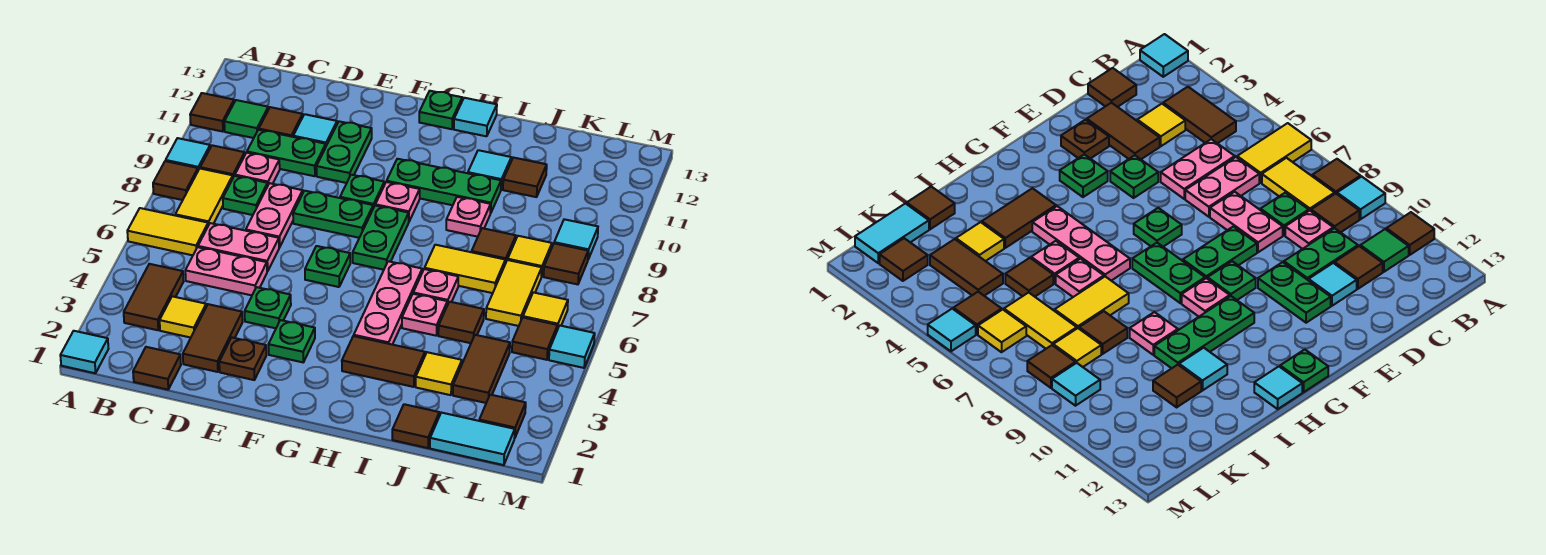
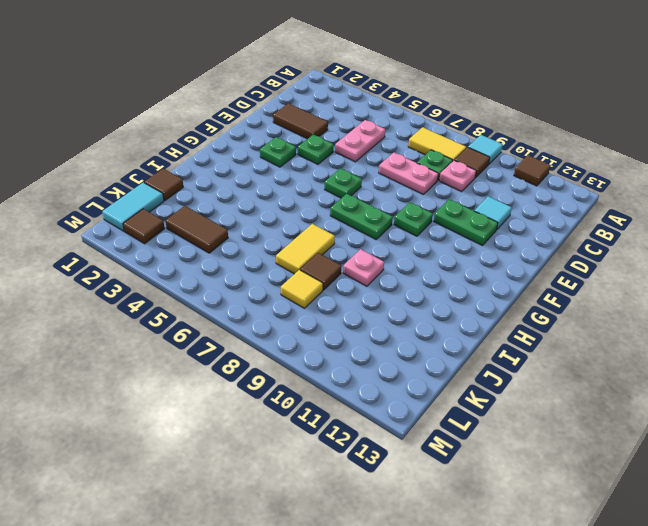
none -> cyan 1x1 tile [60,331,108,373]
none -> yellow 1x2 tile [127,208,208,255]
none -> brown 1x1 tile [153,161,198,200]
none -> brown 1x2 tile [124,264,183,330]

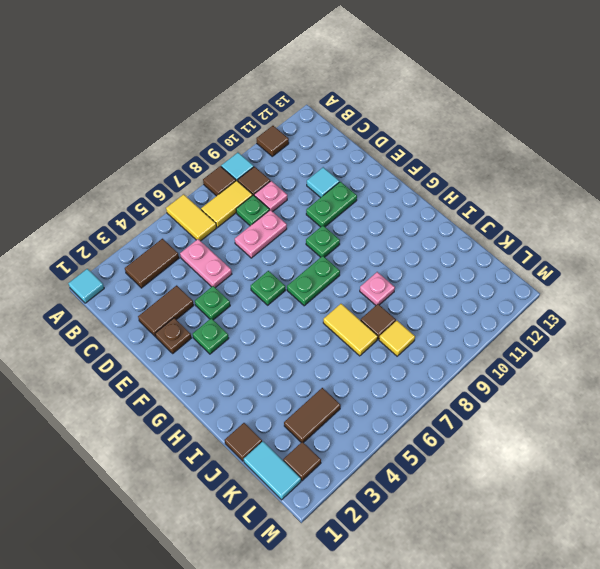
none -> green 1x1 tile [224,100,268,138]
none -> brown 1x1 tile [133,347,181,390]
none -> yellow 1x1 tile [160,296,206,338]
none -> pink 1x2 plate [198,223,279,272]

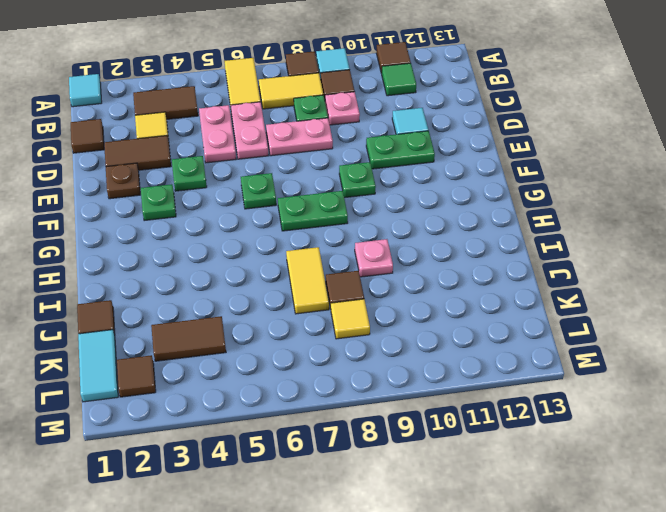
none -> green 1x2 plate [247,130,326,176]
none -> brown 1x1 tile [259,107,303,137]
none -> green 1x2 plate [293,191,373,238]
none -> pink 1x1 plate [375,182,420,221]

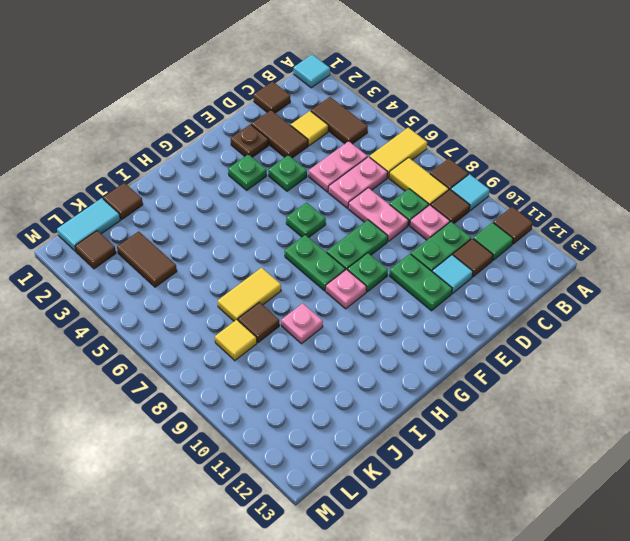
none -> green 1x3 plate [387,159,501,213]
none -> green 1x1 plate [419,91,462,129]
none -> brown 1x2 tile [342,336,425,387]
none -> pink 1x3 plate [354,261,422,345]

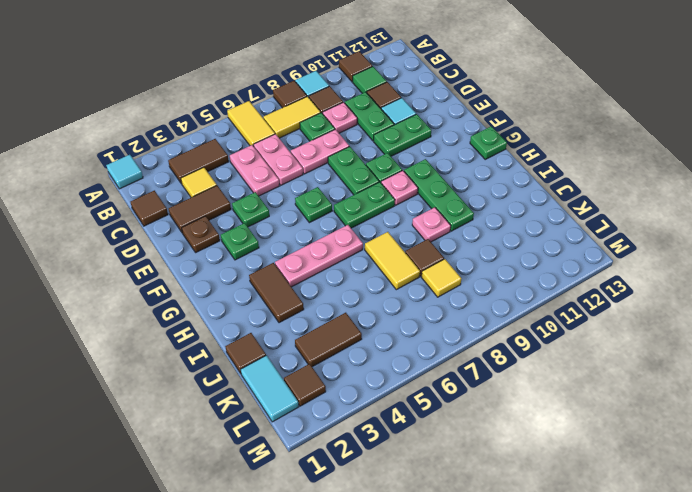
none -> cyan 1x1 tile [454,98,497,136]
none -> pink 1x1 plate [402,294,447,336]
none -> pink 1x1 plate [413,269,458,305]
none -> cyan 1x1 tile [468,150,511,189]

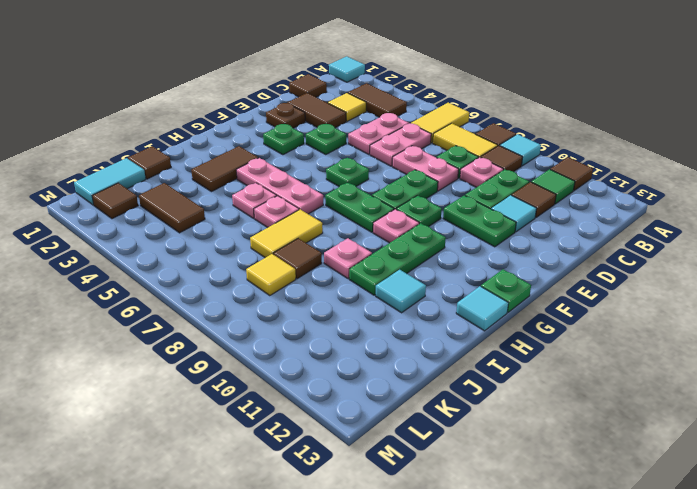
none -> yellow 1x1 tile [416,352,462,395]
none -> brown 1x1 tile [438,302,484,343]
none -> brown 1x1 tile [503,158,547,197]
none -> yellow 1x2 tile [486,260,542,326]

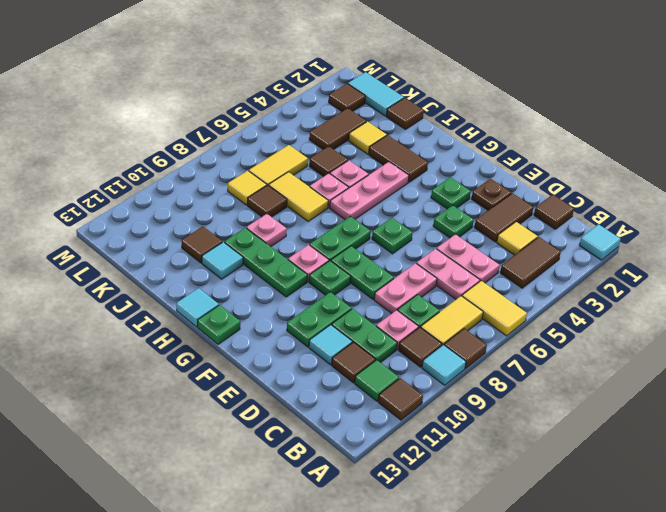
none -> brown 1x1 tile [512,318,558,360]
none -> yellow 1x1 tile [523,292,568,330]
none -> brown 1x1 tile [544,243,588,284]
none -> cyan 1x1 tile [554,219,598,259]

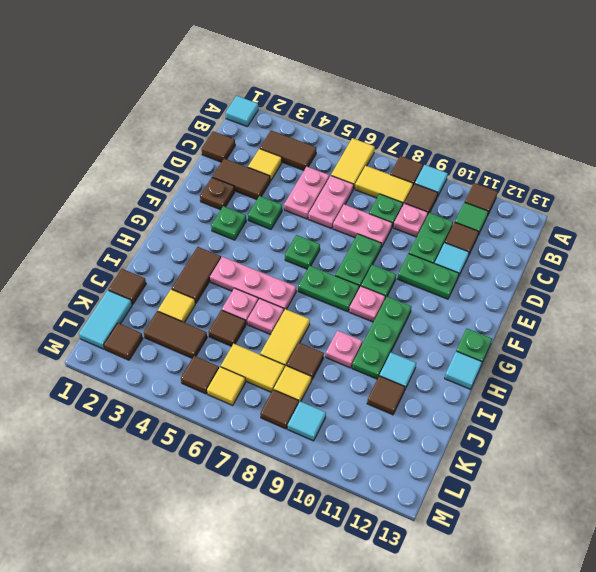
none -> cyan 1x1 tile [549,326,595,368]

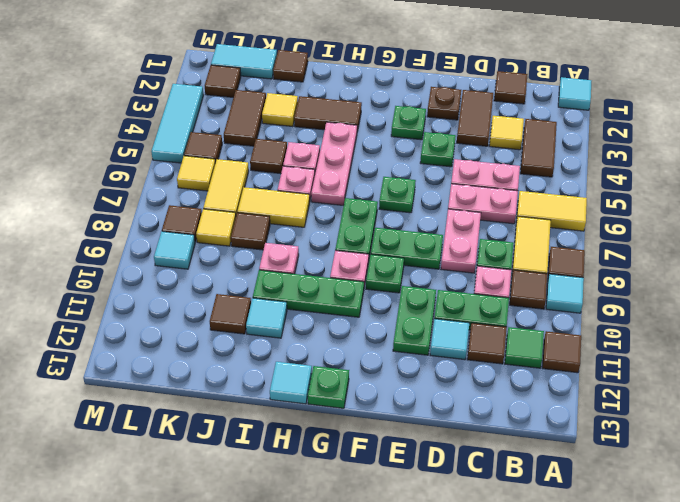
cyan 1x3 tile [151,84,204,163] -> cyan 1x1 tile [549,326,595,368]

